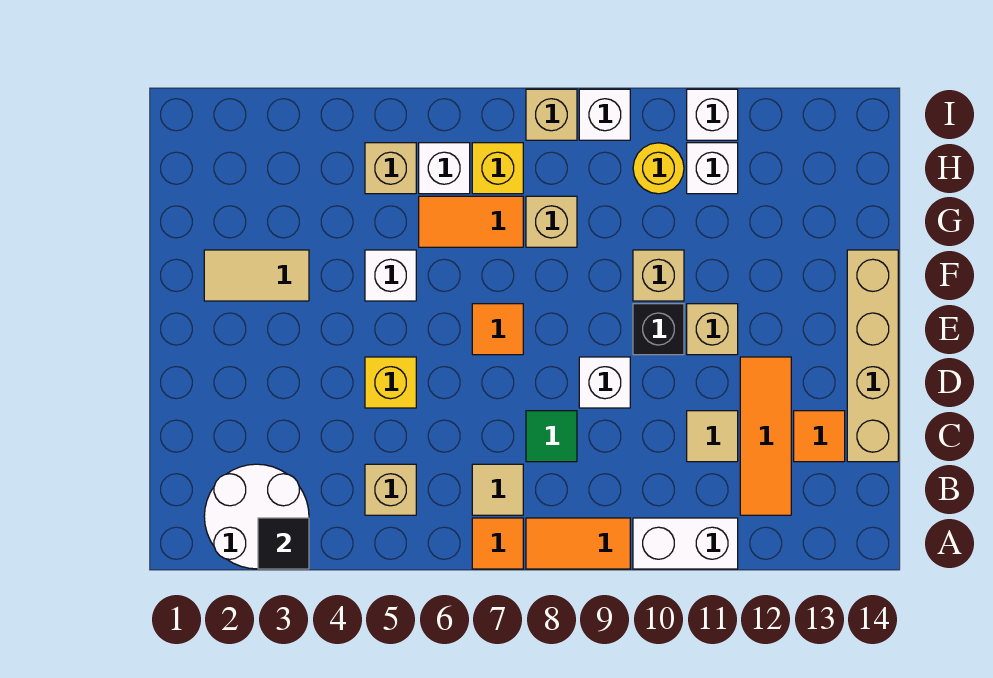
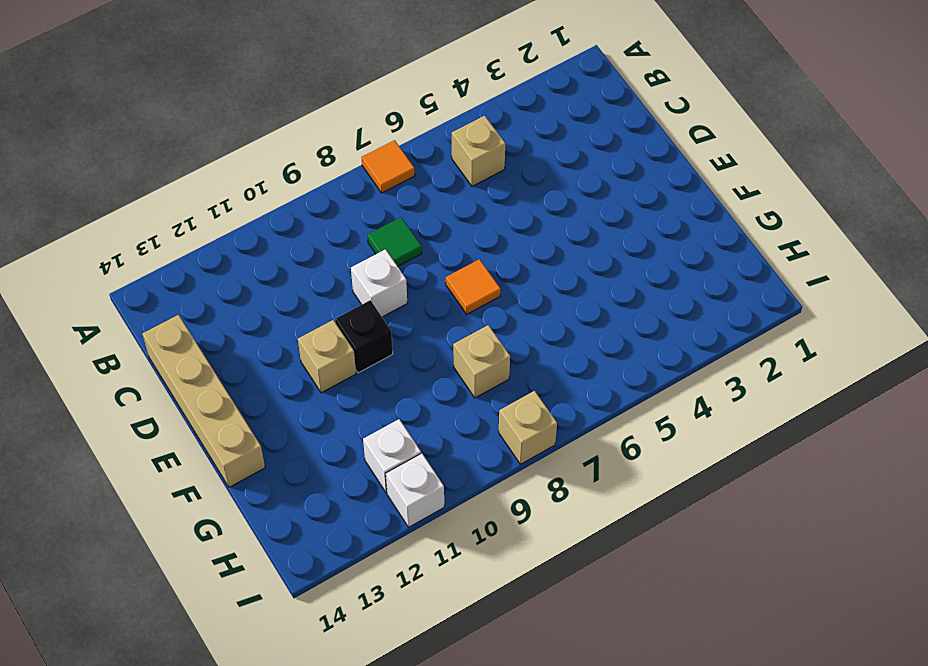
none -> white 2x2 round brick [204,464,309,569]
none -> orange 1x2 tile [526,518,630,569]
none -> white 1x2 brick [633,518,738,569]
none -> tan 1x1 tile [472,464,523,515]

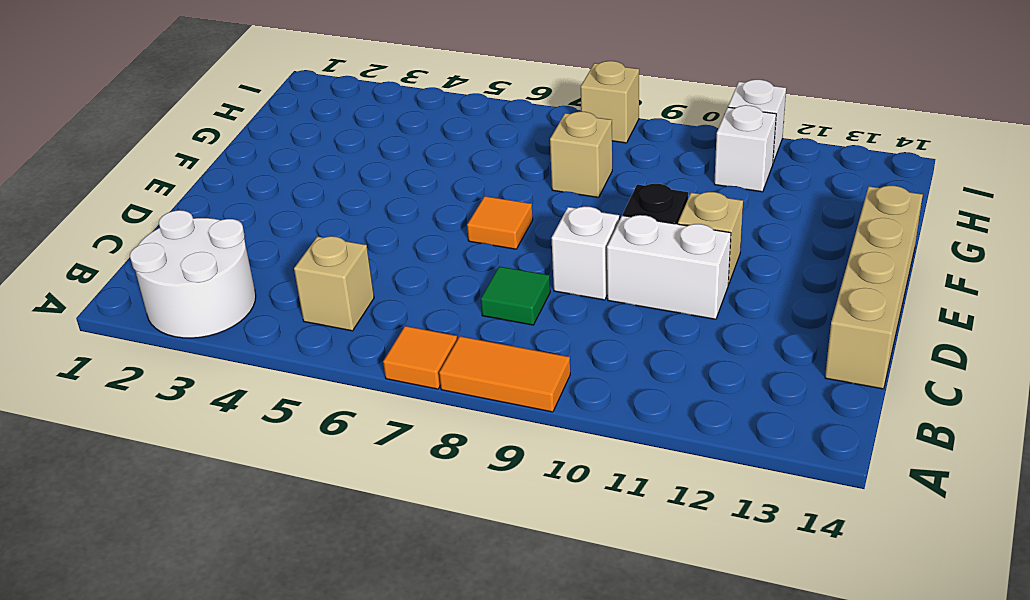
white 1x2 brick [607,215,731,319] -> white 1x2 brick moved to [633,518,738,569]
none -> tan 1x1 tile [472,464,523,515]
none -> orange 1x3 tile [740,357,791,515]
none -> tan 1x1 tile [687,411,738,462]
none -> orange 1x1 tile [794,411,845,462]

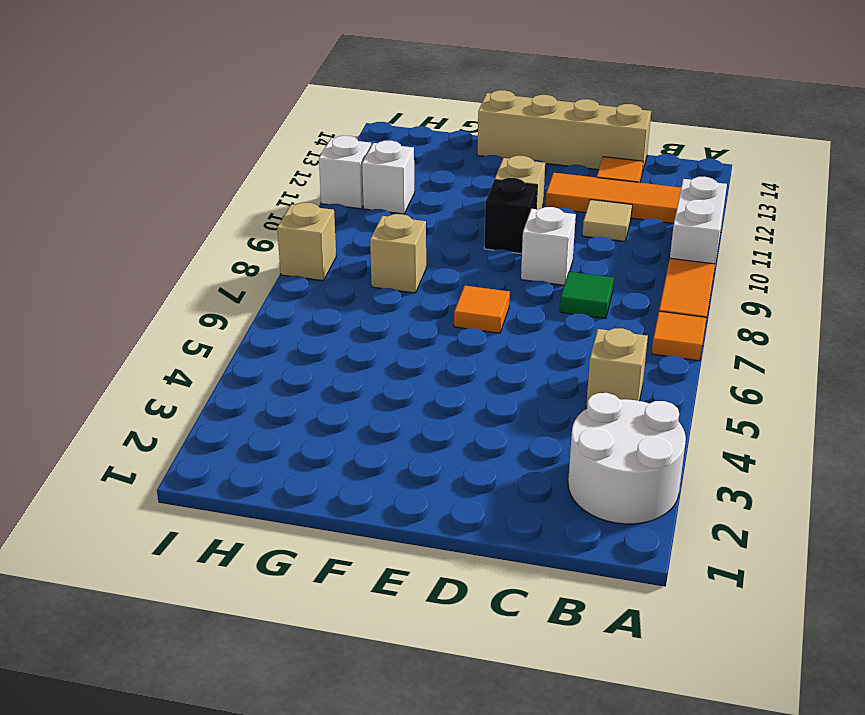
none -> tan 1x1 tile [472,464,523,515]
none -> yellow 1x1 brick [365,357,416,408]
none -> tan 1x2 tile [204,250,309,301]
none -> white 1x1 brick [365,250,416,301]

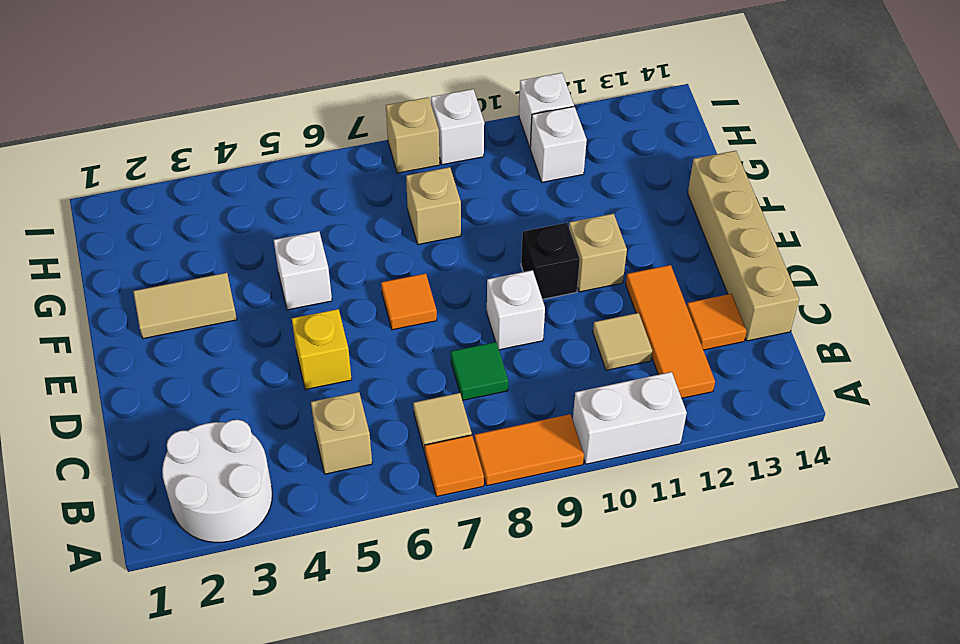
none -> tan 1x1 brick [633,250,684,301]
none -> orange 1x2 tile [419,196,523,247]
none -> tan 1x1 brick [365,143,416,194]
none -> white 1x1 brick [419,143,470,194]

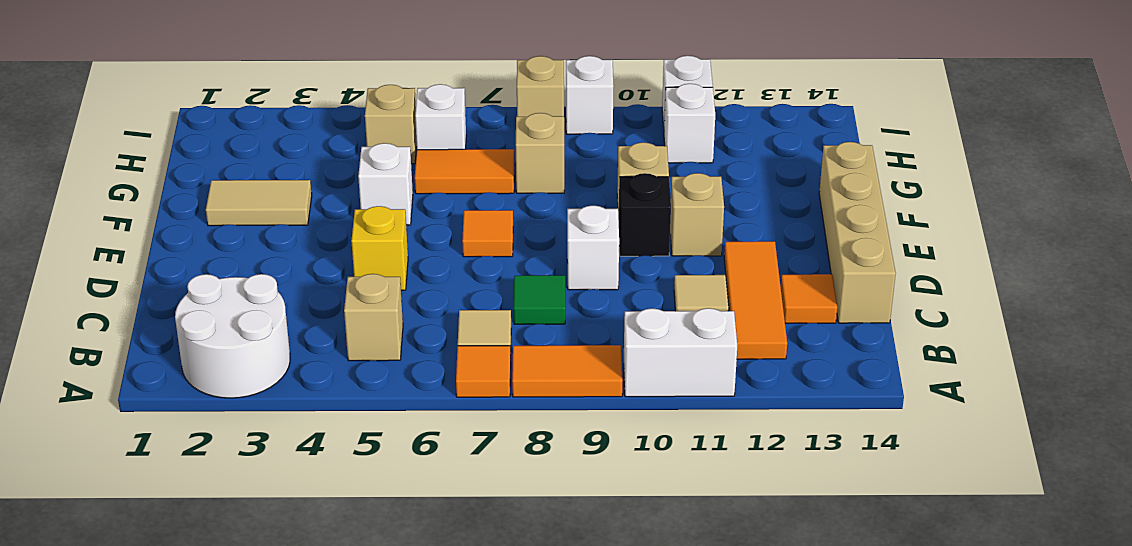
none -> yellow 1x1 brick [472,143,523,194]
none -> yellow 1x1 round brick [633,143,684,194]
none -> black 1x1 tile [258,518,309,569]

